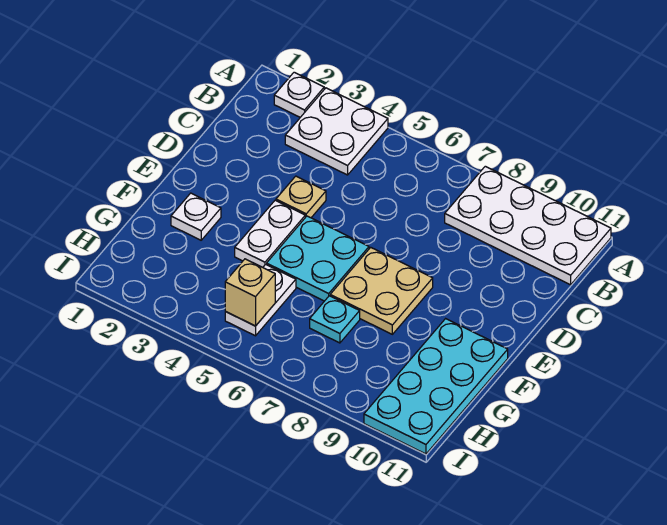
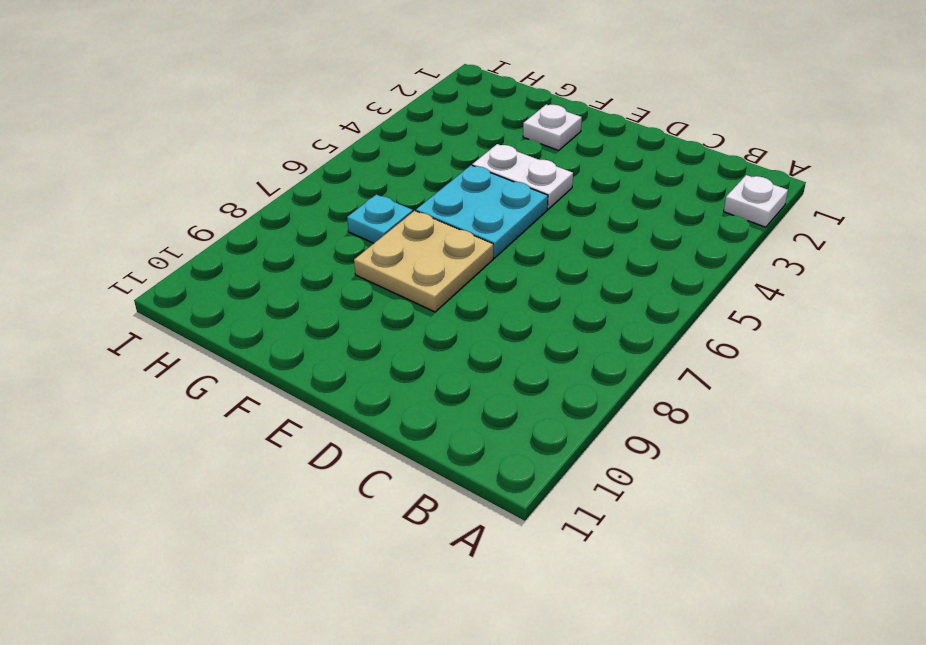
none -> white 2x2 plate [285,88,388,175]
none -> white 2x4 plate [445,166,611,285]
none -> tan 1x1 plate [276,176,326,218]

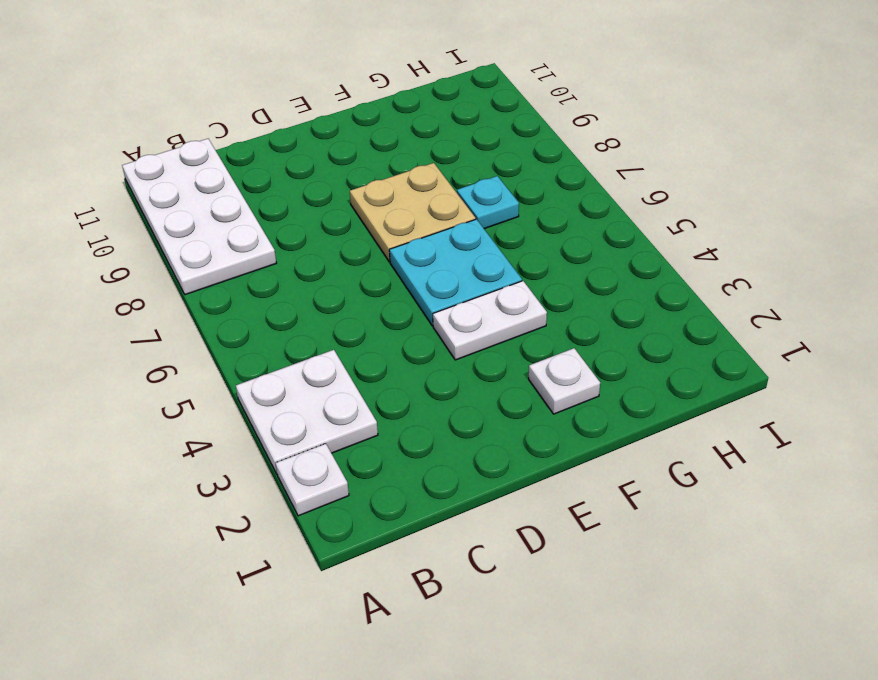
none -> tan 1x1 plate [276,176,326,218]
none -> cyan 2x4 plate [364,319,508,454]
none -> white 1x2 plate [225,264,296,336]

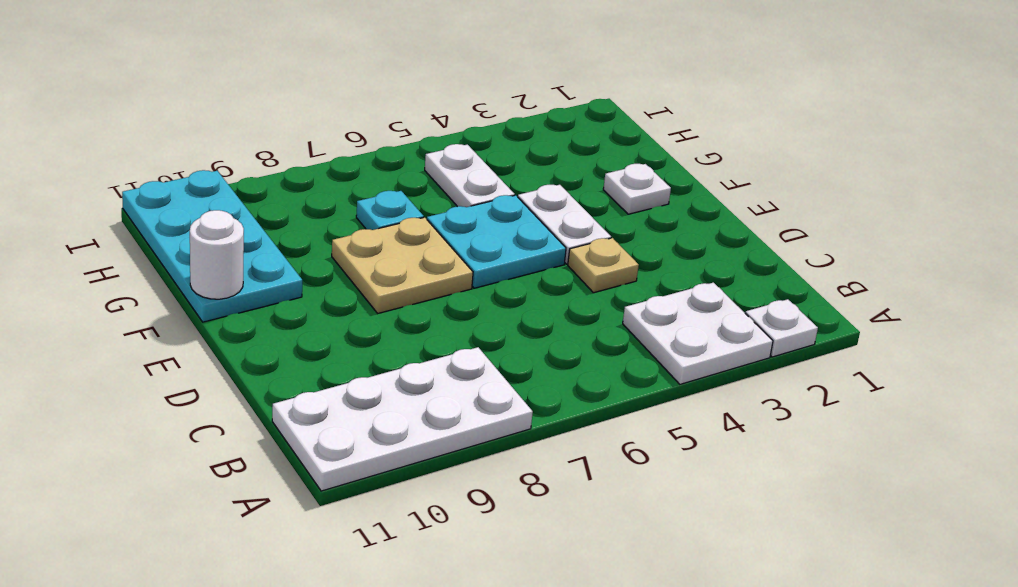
white 1x1 round brick [190,210,244,299] -> none
none -> tan 1x1 brick [225,259,275,326]

